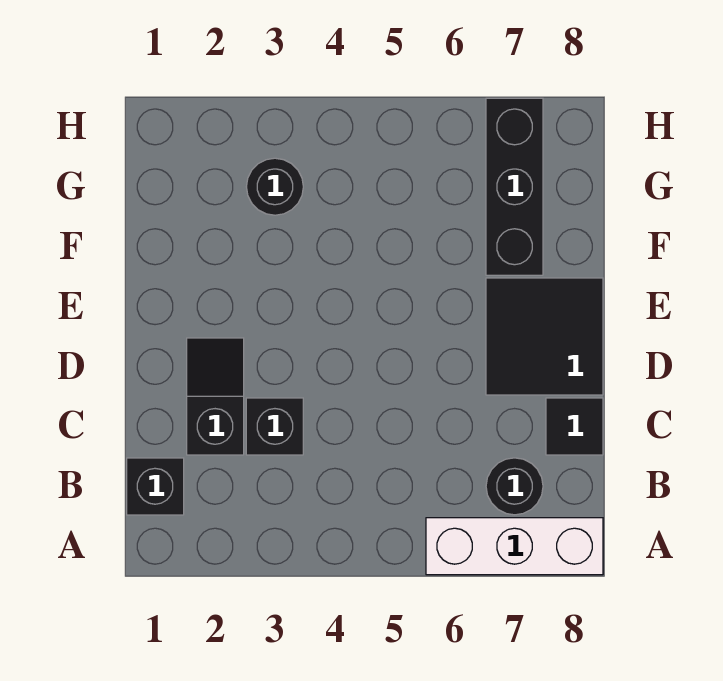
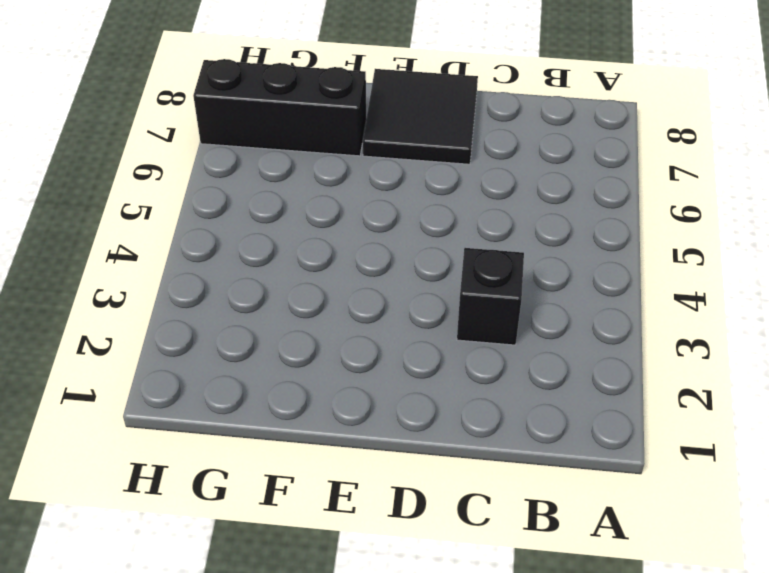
none -> white 1x3 brick [426,518,603,575]
none -> black 1x1 brick [127,458,184,515]

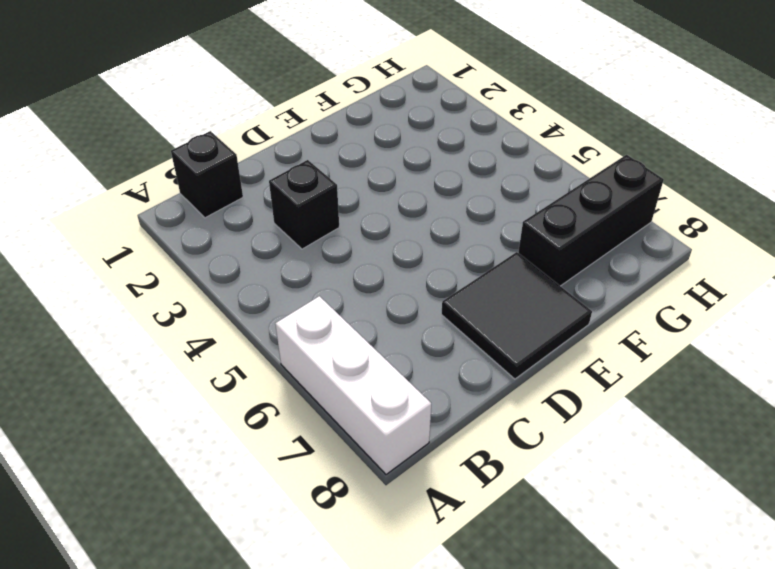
none -> black 1x1 round brick [486,458,543,515]
none -> black 1x2 slope [187,338,244,455]

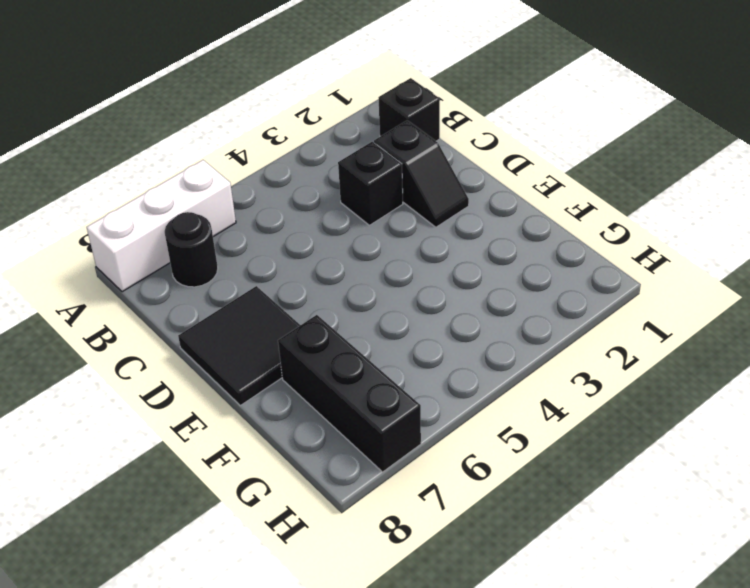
none -> black 1x1 tile [546,398,603,455]
none -> black 1x1 round brick [246,158,303,215]

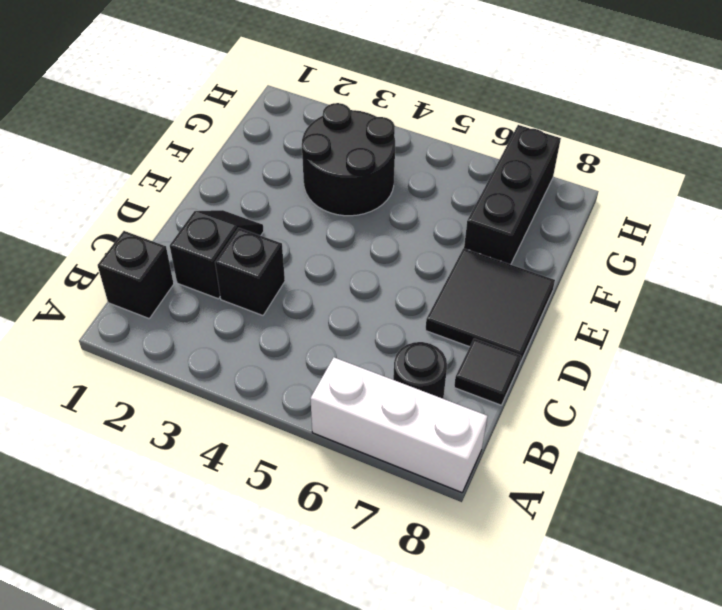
black 2x2 round brick [302,103,395,216] -> black 1x1 round brick [246,158,303,215]

